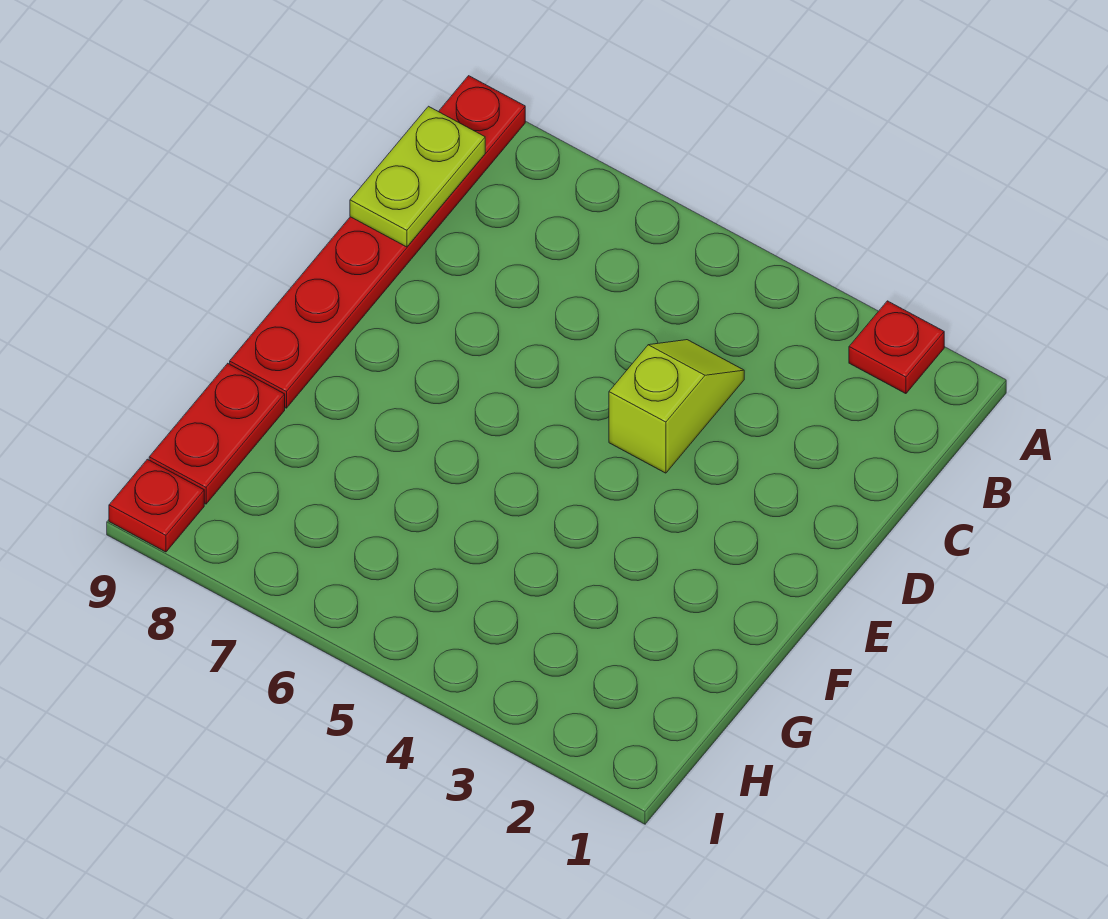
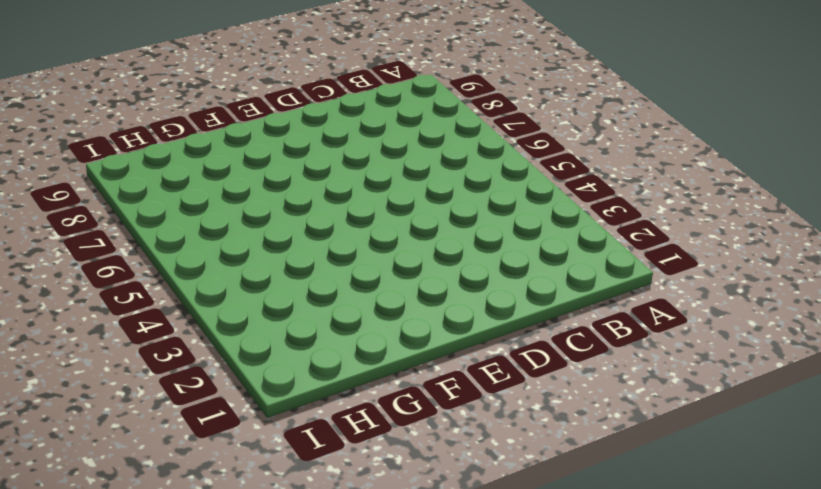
none -> red 1x1 plate [849,301,944,394]
none -> red 1x6 plate [230,76,525,408]

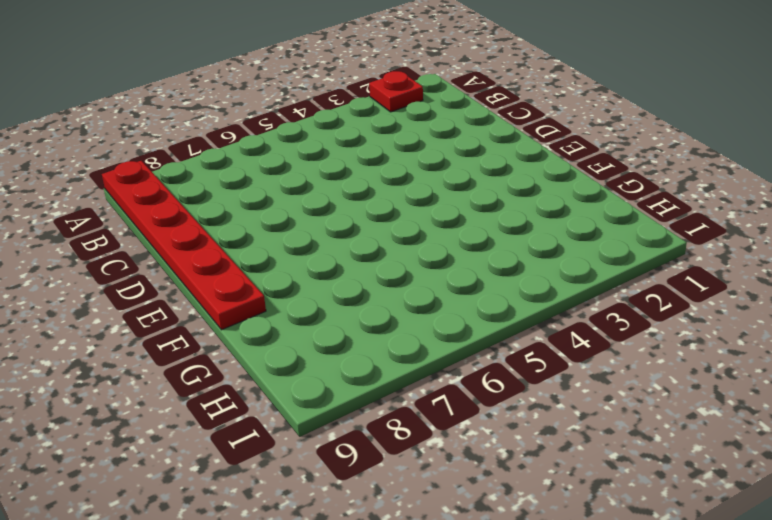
none -> lime 1x2 slope [609,340,744,473]
none -> red 1x2 plate [149,364,285,504]

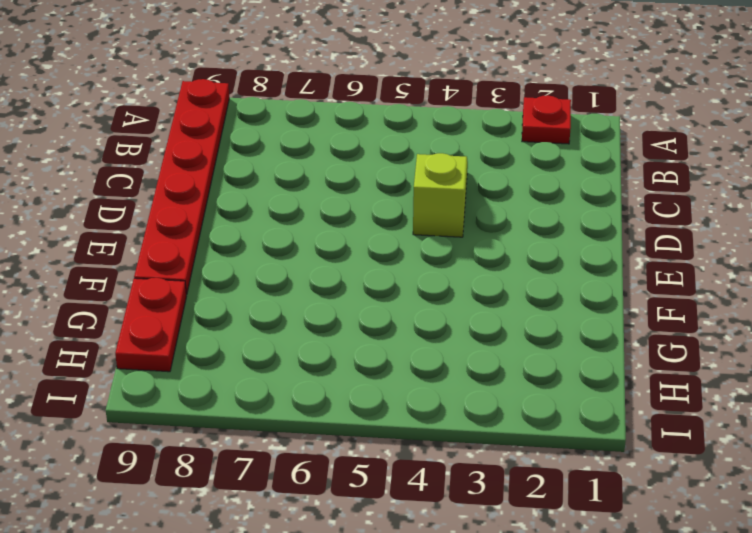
none -> red 1x1 plate [109,459,204,552]
none -> lime 1x2 plate [350,106,485,247]

